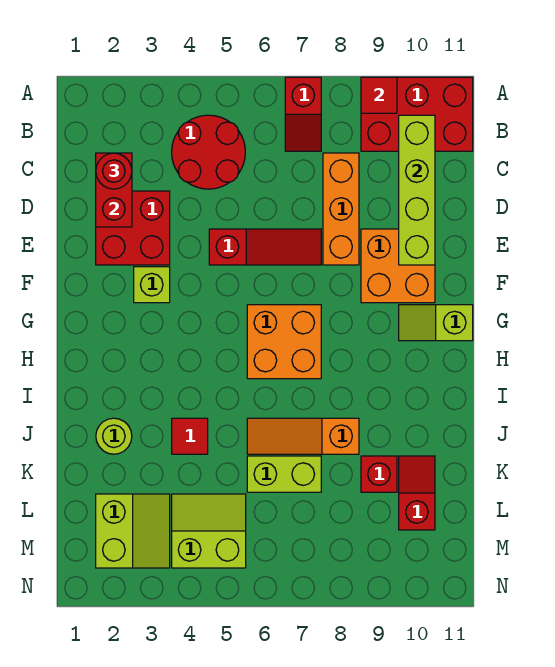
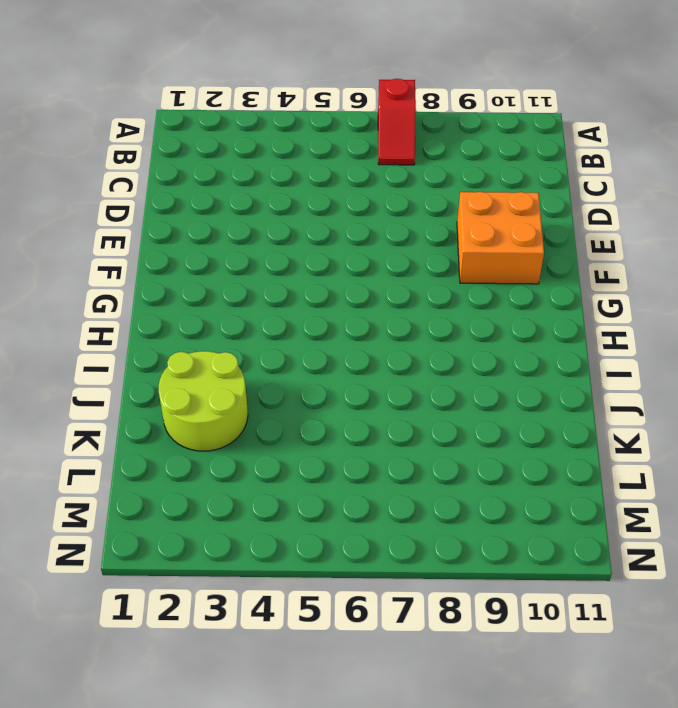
lime 2x2 round brick [159,351,248,451] -> lime 1x1 round brick [96,418,132,454]
none -> red 2x3 brick [361,77,473,151]
none -> red 2x2 round brick [172,115,245,189]
none -> orange 1x3 brick [323,153,359,265]

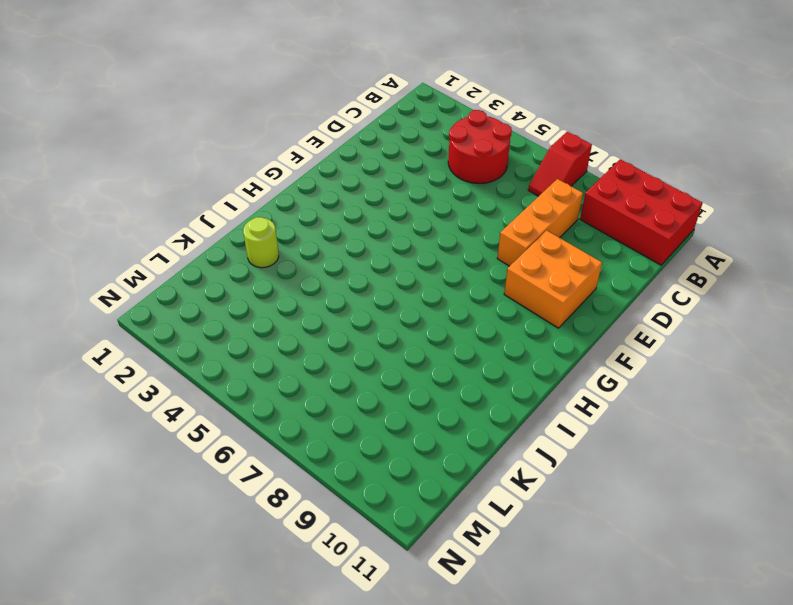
none -> red 2x2 brick [96,191,170,265]
none -> red 1x3 slope [209,229,321,265]
none -> lime 1x1 brick [134,267,170,303]

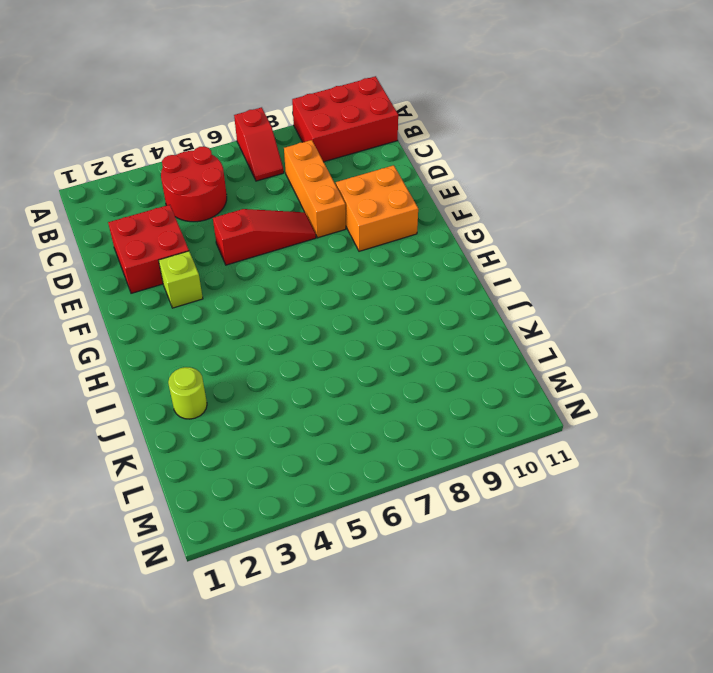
none -> orange 2x2 brick [247,305,321,379]
none -> lime 1x2 slope [399,305,473,341]
none -> red 1x1 tile [172,418,208,454]

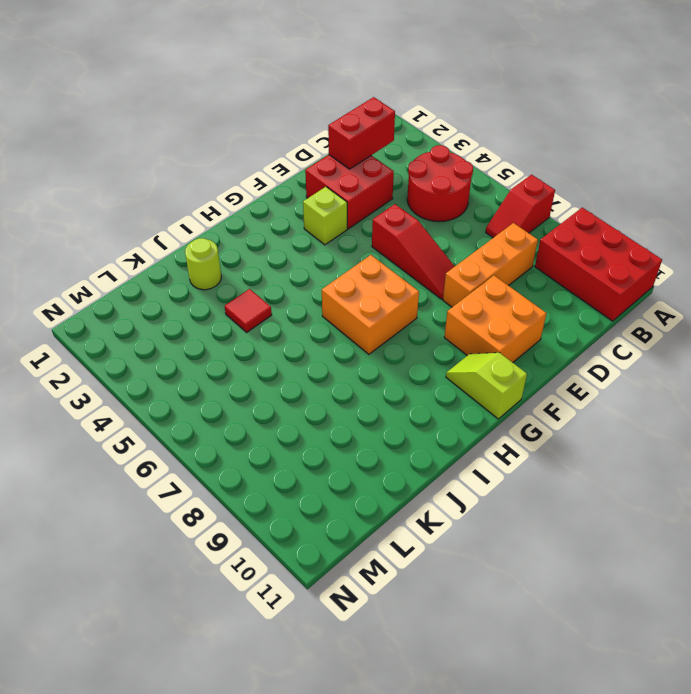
none -> orange 1x3 slope [247,418,359,454]
none -> lime 1x2 brick [247,456,321,492]
none -> red 1x1 brick [361,456,397,492]

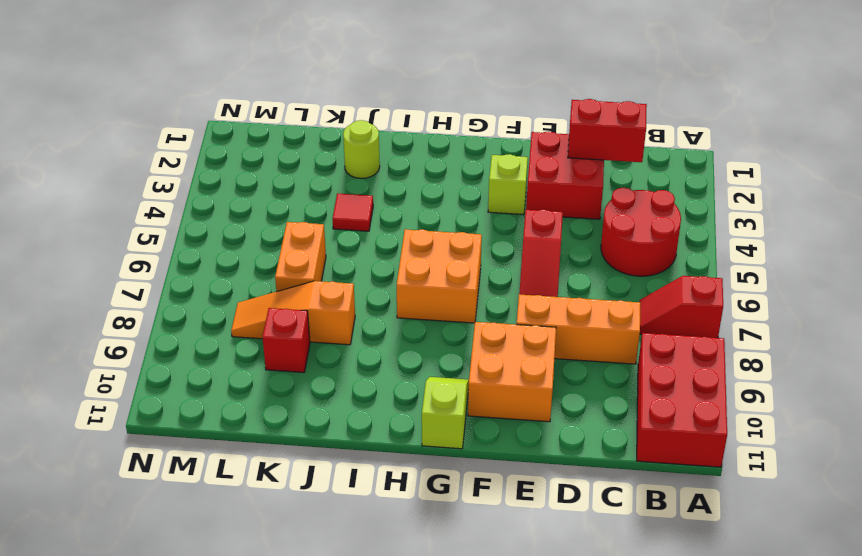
orange 1x3 slope [231,281,355,345] -> orange 1x3 slope turned to [247,418,359,454]
orange 1x2 brick [275,222,326,292] -> lime 1x2 brick [247,456,321,492]
none -> red 1x2 slope [399,456,435,530]
none -> lime 2x2 slope [96,494,170,568]
none -> lime 2x2 slope [172,494,246,568]

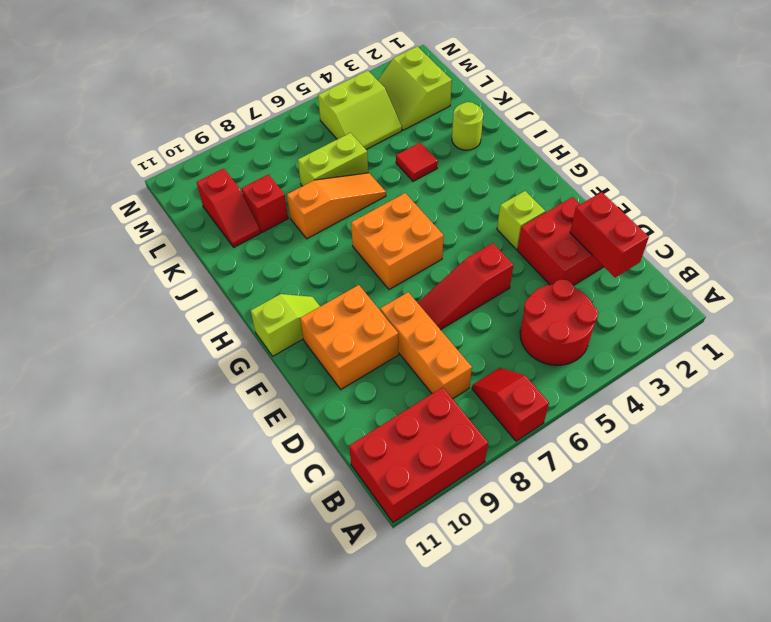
none -> red 1x1 tile [361,77,397,113]
none -> lime 1x4 brick [399,115,435,265]
none -> red 1x1 round brick [96,153,132,189]

